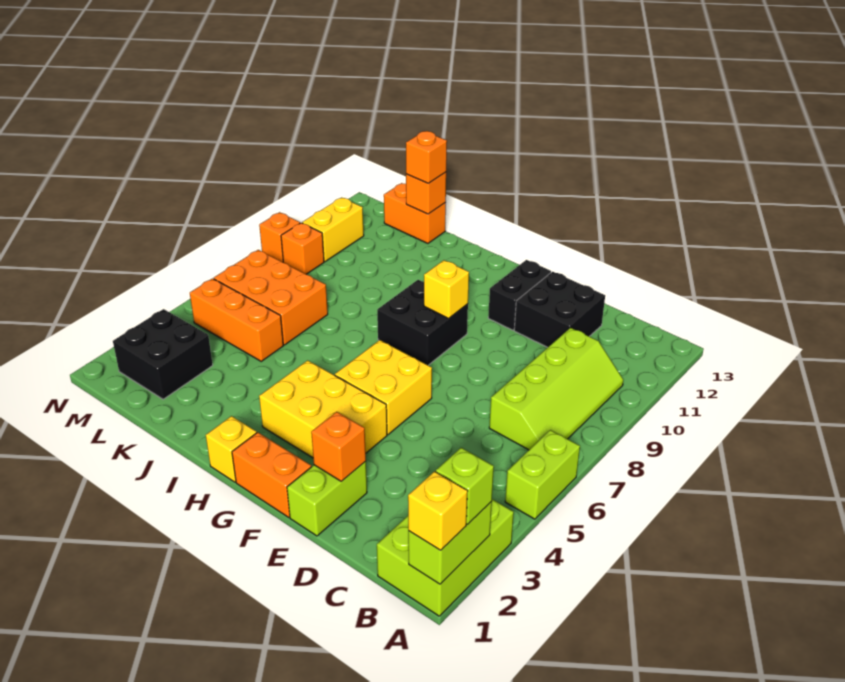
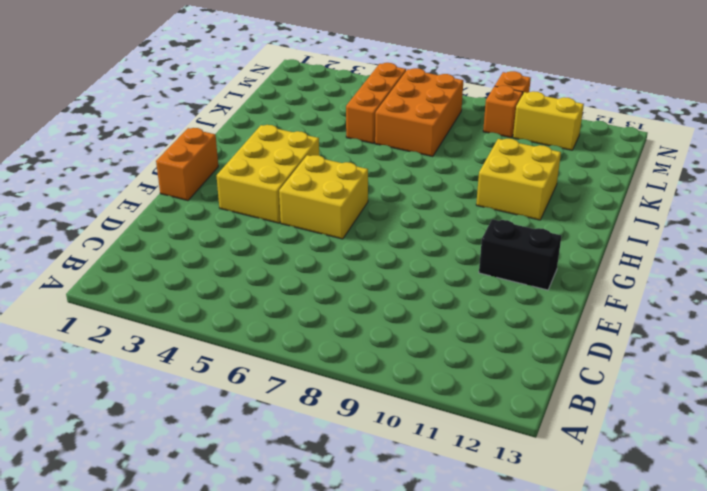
yellow 2x2 brick [476,139,561,220] -> none
none -> lime 2x3 brick [377,499,514,616]
none -> lime 1x2 brick [505,430,580,519]
none -> lime 2x4 slope [489,328,623,450]

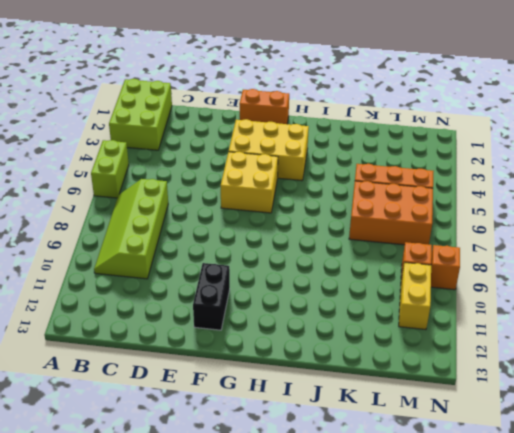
none -> black 2x2 brick [514,272,605,347]
none -> lime 1x2 brick [287,461,367,536]
none -> black 2x2 brick [377,280,468,365]

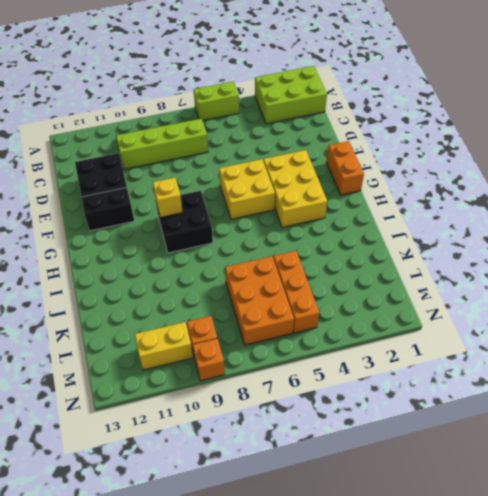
none -> lime 1x2 brick [287,461,367,536]
none -> yellow 1x1 brick [206,416,257,482]
none -> orange 1x2 brick [384,183,446,243]

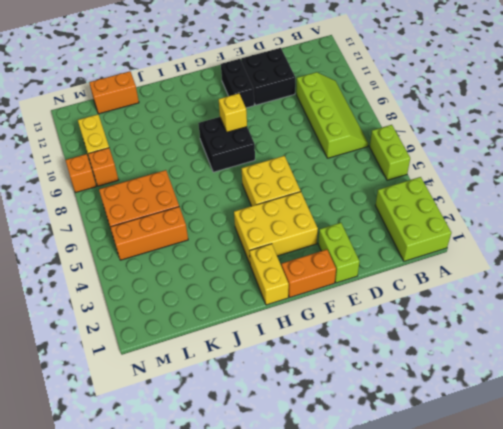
yellow 1x2 brick [250,244,289,305] -> yellow 1x1 brick [206,416,257,482]
none -> black 2x2 brick [113,309,213,399]
none -> lime 1x2 brick [408,502,492,584]
none -> orange 1x1 brick [311,412,366,481]

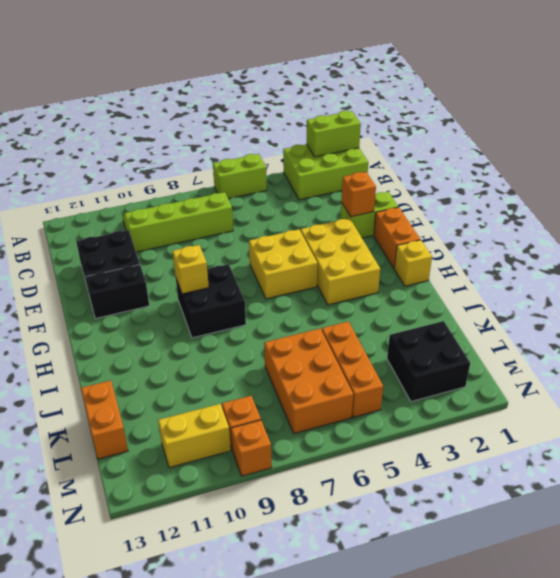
none -> orange 1x1 brick [406,172,446,214]
none -> yellow 1x1 brick [408,471,467,550]
none -> lime 1x1 brick [436,448,494,525]

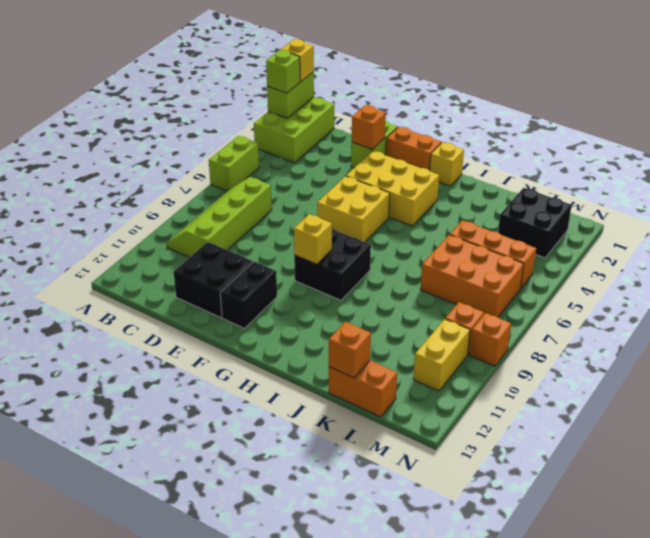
none -> orange 1x1 brick [406,131,447,183]

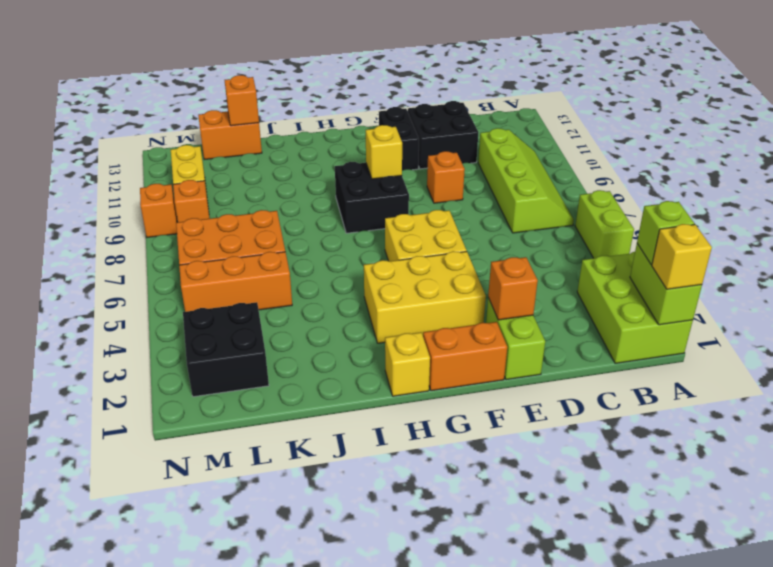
orange 1x1 brick [427,151,465,203] -> orange 1x1 brick moved to [406,131,447,183]

